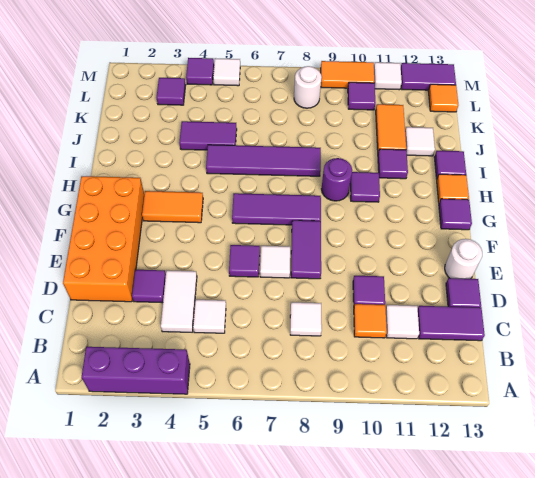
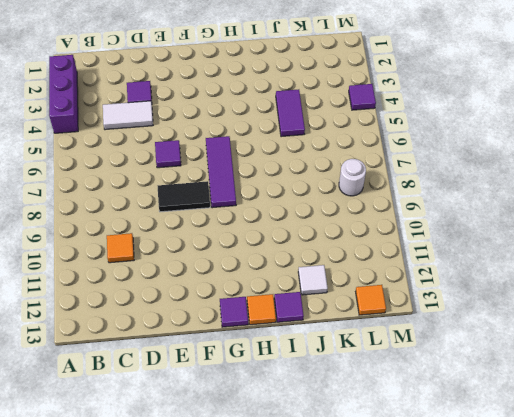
black 1x2 tile [158,181,210,212] -> purple 1x2 tile [291,220,321,279]
none -> white 1x1 tile [193,300,226,333]
none -> white 1x1 tile [290,302,322,336]
none -> white 1x1 tile [386,305,419,339]
none -> purple 1x2 tile [418,306,485,341]

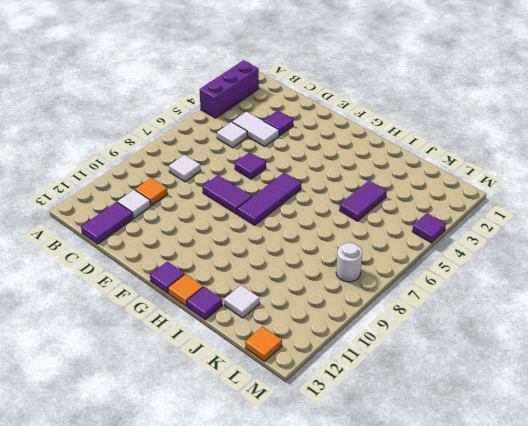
none -> orange 2x4 brick [63,176,144,302]
none -> purple 1x1 tile [353,276,385,305]
none -> purple 1x1 tile [446,278,481,307]
none -> white 1x1 tile [260,246,290,278]

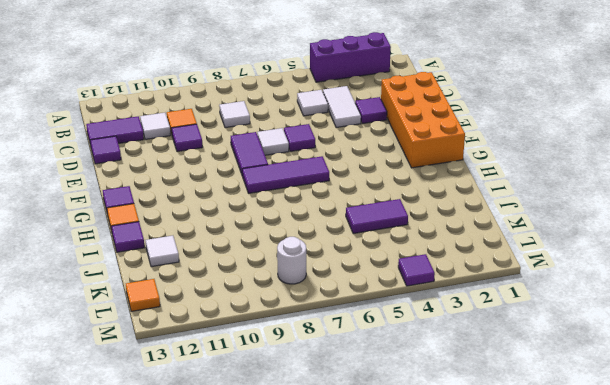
none -> white 1x1 round brick [445,239,482,279]
none -> orange 1x2 tile [142,191,203,223]
none -> purple 1x1 round brick [322,158,352,201]
none -> purple 1x1 tile [350,172,380,202]

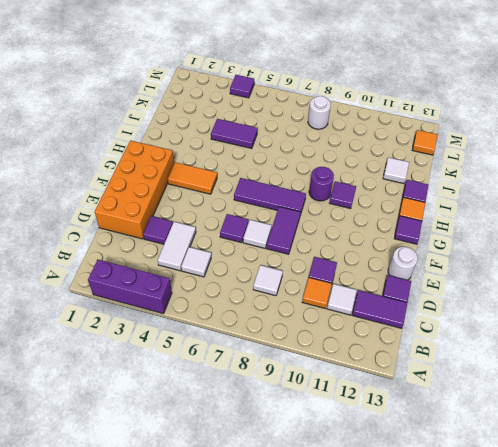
none -> purple 1x4 tile [206,145,321,176]
none -> purple 1x1 tile [378,149,408,179]
none -> orange 1x2 tile [376,104,406,152]
none -> purple 1x1 tile [157,78,186,105]

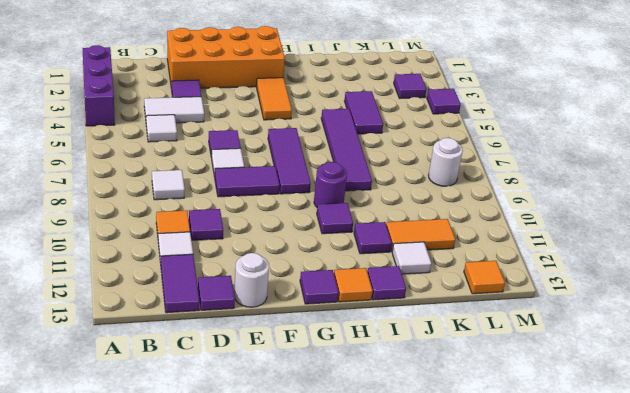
none -> purple 1x1 tile [348,82,376,110]
none -> white 1x1 tile [213,58,240,86]
none -> orange 1x2 tile [321,61,374,88]
none -> white 1x1 tile [374,62,402,90]

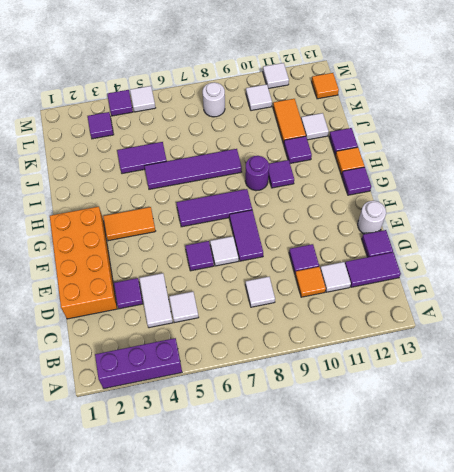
white 1x1 tile [246,84,272,111] -> purple 1x1 tile [348,82,376,110]
none -> orange 1x2 tile [321,61,374,88]
none -> purple 1x2 tile [401,63,456,90]

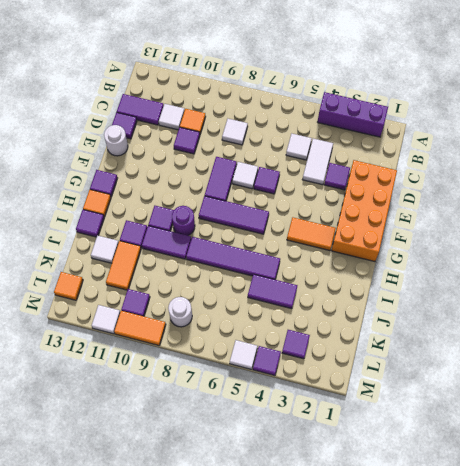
purple 1x2 tile [142,226,191,259] -> purple 1x2 tile moved to [401,63,456,90]

